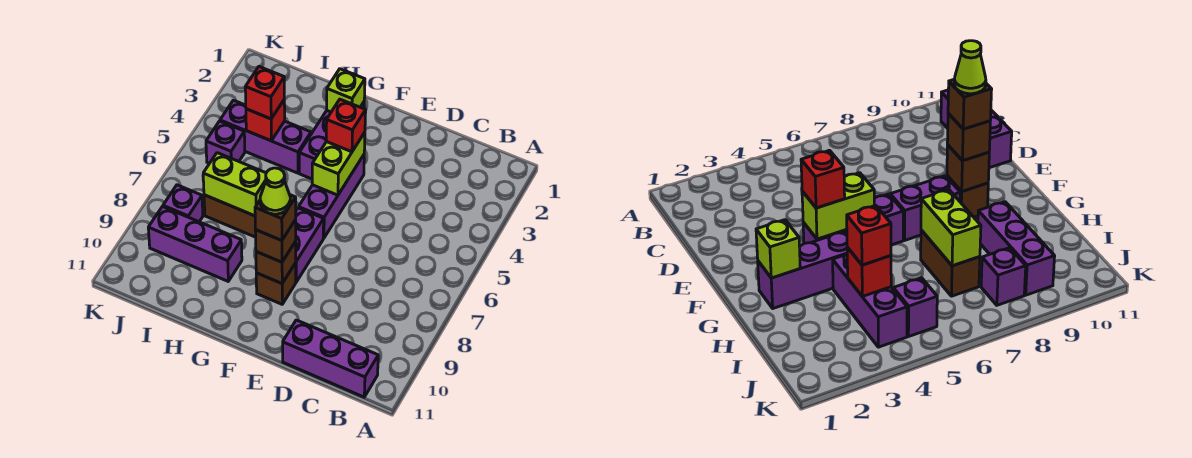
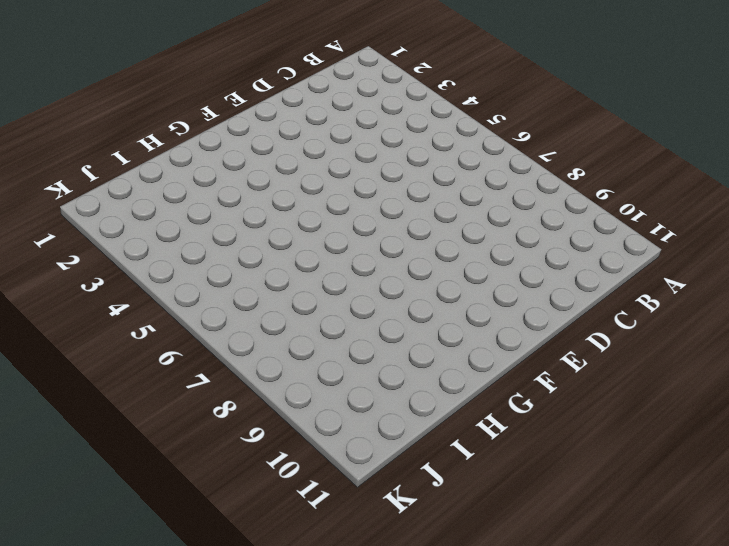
none -> purple 1x3 brick [283,320,378,397]
none -> purple 1x3 brick [299,155,364,238]
none -> purple 1x2 brick [295,208,324,282]

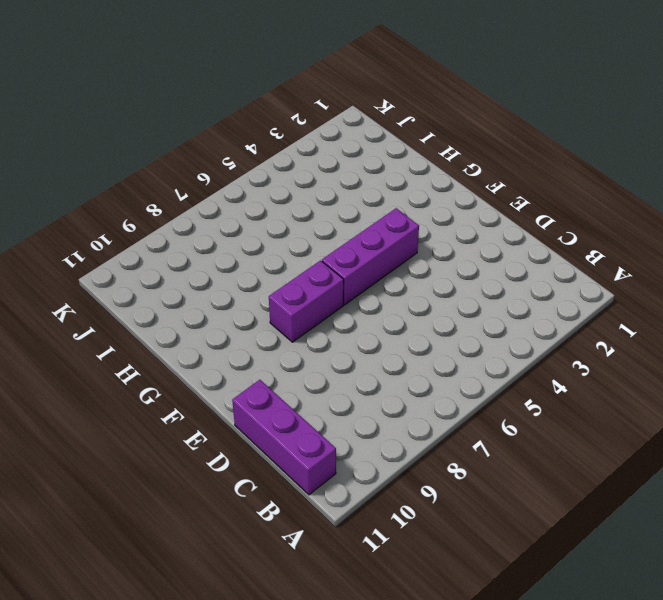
none -> brown 1x1 brick [256,263,296,304]
none -> purple 1x3 brick [299,102,364,179]
none -> purple 1x3 brick [220,100,311,173]

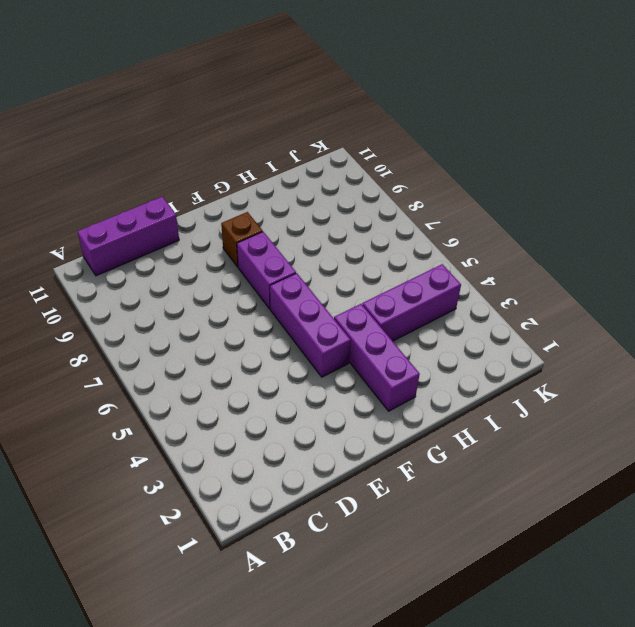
none -> brown 1x2 brick [204,195,256,237]
none -> purple 1x3 brick [148,207,242,281]
none -> purple 1x1 brick [206,121,245,163]

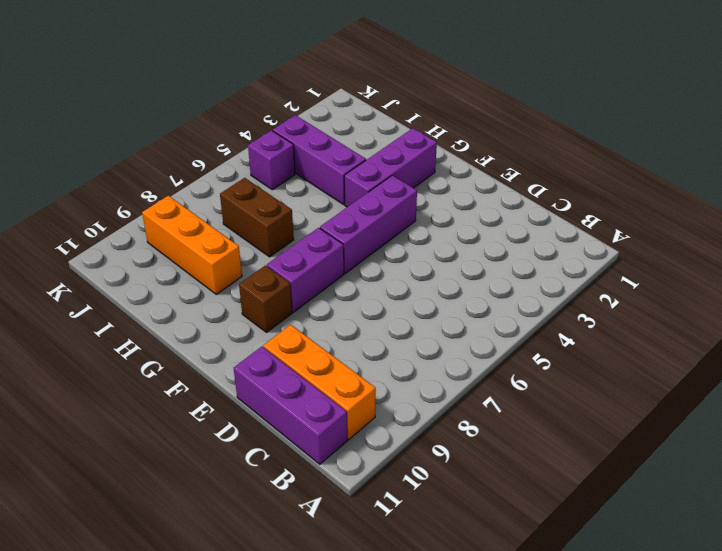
orange 1x3 brick [263,325,376,440] -> none
orange 1x3 brick [142,196,242,294] -> purple 1x3 brick [148,207,242,281]
none -> purple 1x1 brick [163,185,203,222]
none -> lime 1x2 brick [312,132,365,195]
none -> brown 1x1 brick [256,242,296,283]

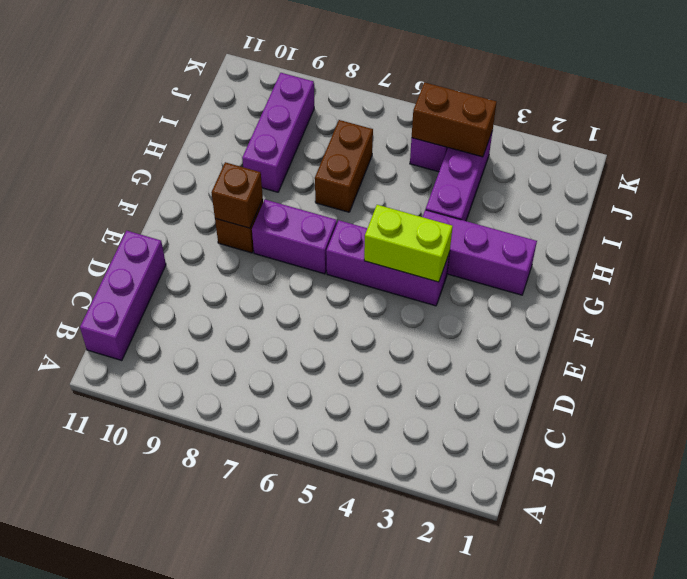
brown 1x2 brick [412,82,497,157] -> none
none -> purple 1x1 brick [163,185,203,222]
none -> lime 1x1 brick [327,69,365,112]
none -> lime 1x2 brick [203,153,266,216]

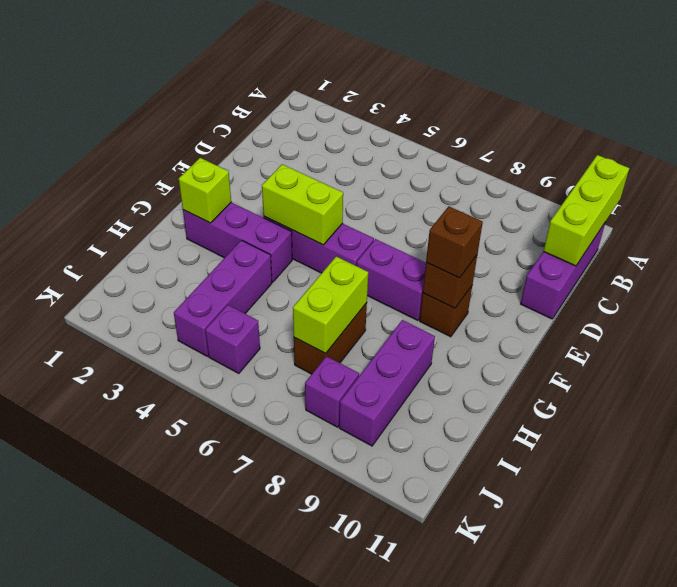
lime 1x3 brick [543,155,629,266] -> none
none -> red 1x1 brick [246,100,285,141]
none -> red 1x1 brick [326,99,366,152]
none -> red 1x1 brick [245,67,284,119]

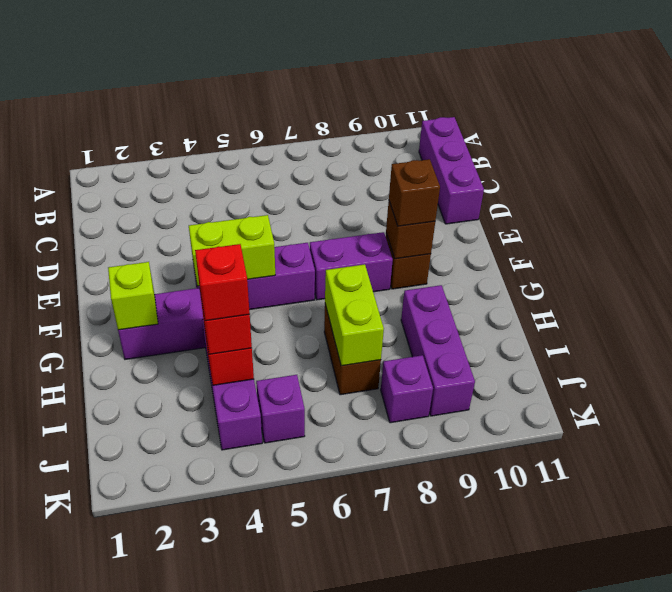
red 1x1 brick [195,244,250,321] -> red 1x1 brick moved to [326,99,366,152]
none -> brown 1x1 brick [255,195,296,241]
none -> lime 1x1 cone [260,168,290,214]

